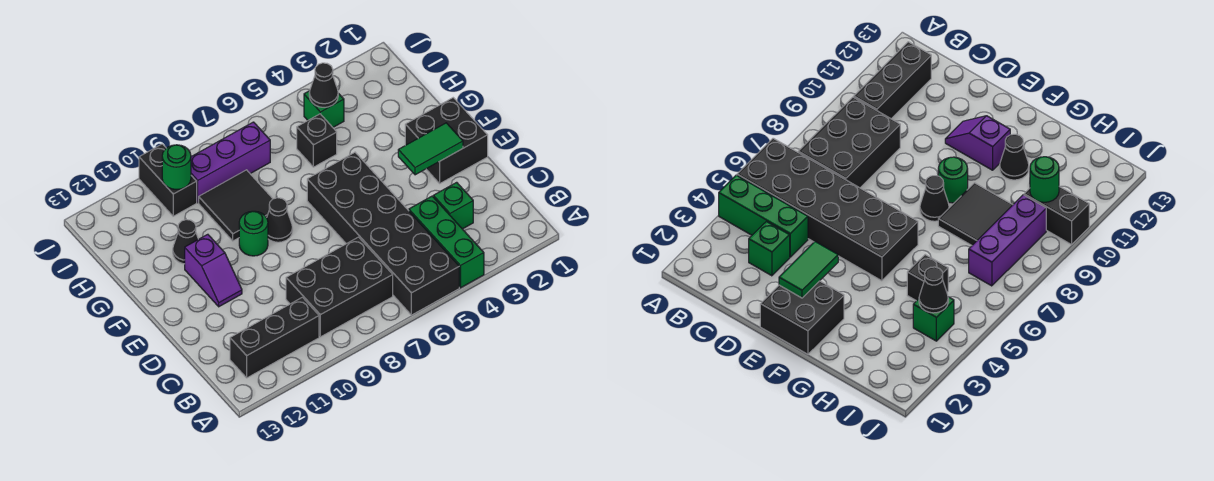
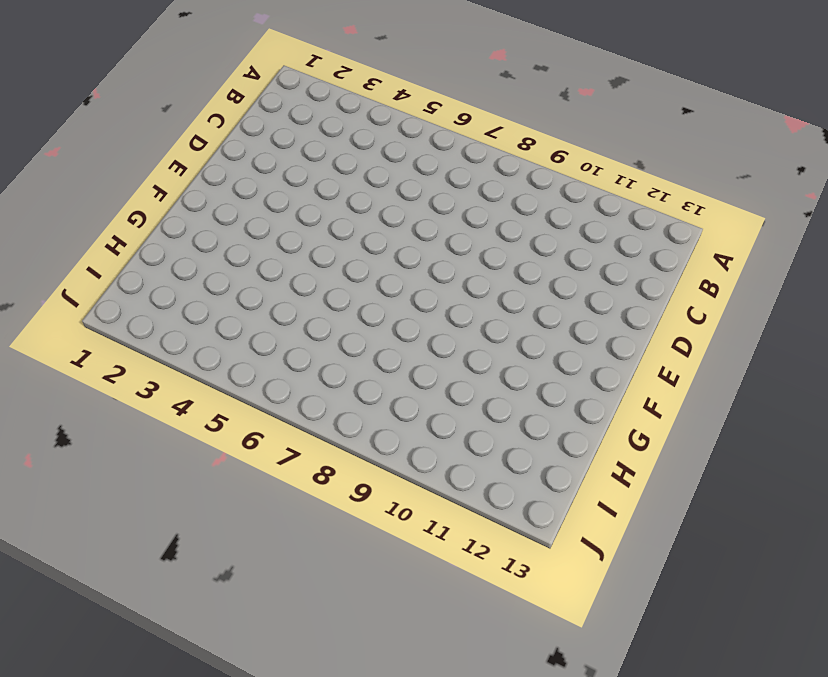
none -> green 1x3 brick [409,196,484,288]
none -> black 2x6 brick [307,152,459,315]
none -> black 2x3 brick [286,237,393,337]

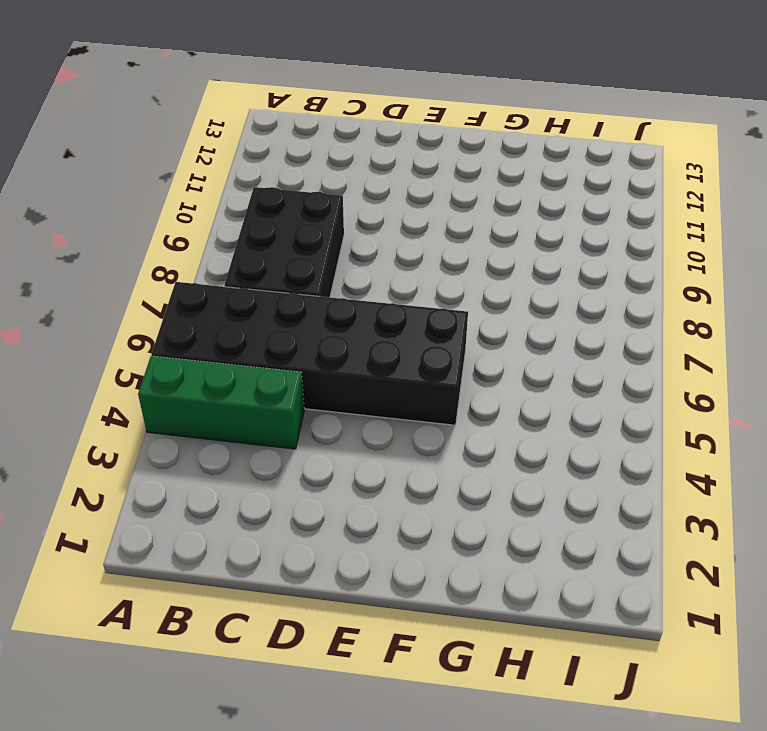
none -> black 1x3 brick [230,297,319,378]
none -> green 1x1 brick [433,182,473,229]
none -> black 2x2 brick [405,98,488,183]

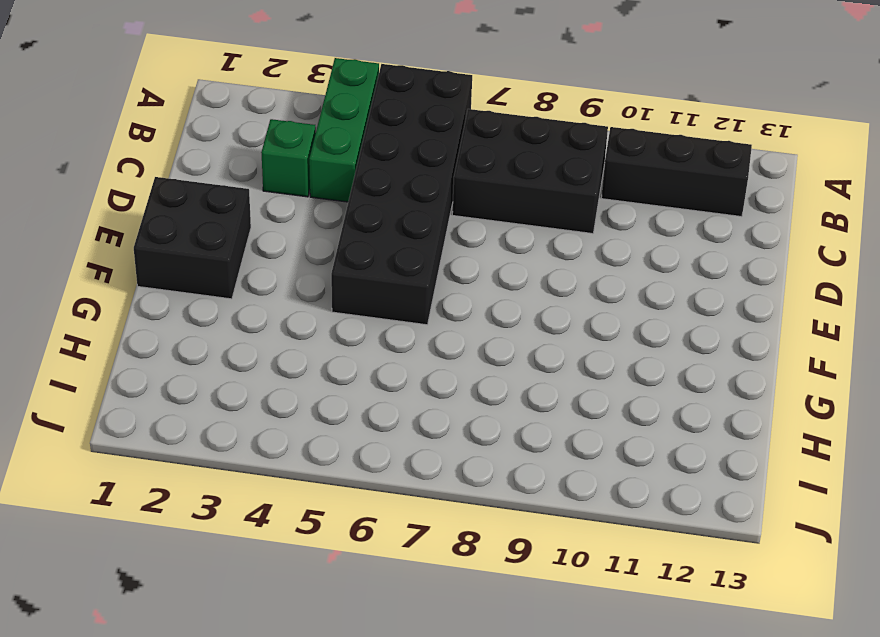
none -> purple 1x2 slope [185,234,242,307]
none -> black 1x1 cone [267,198,293,242]
none -> green 1x1 round brick [239,211,268,256]

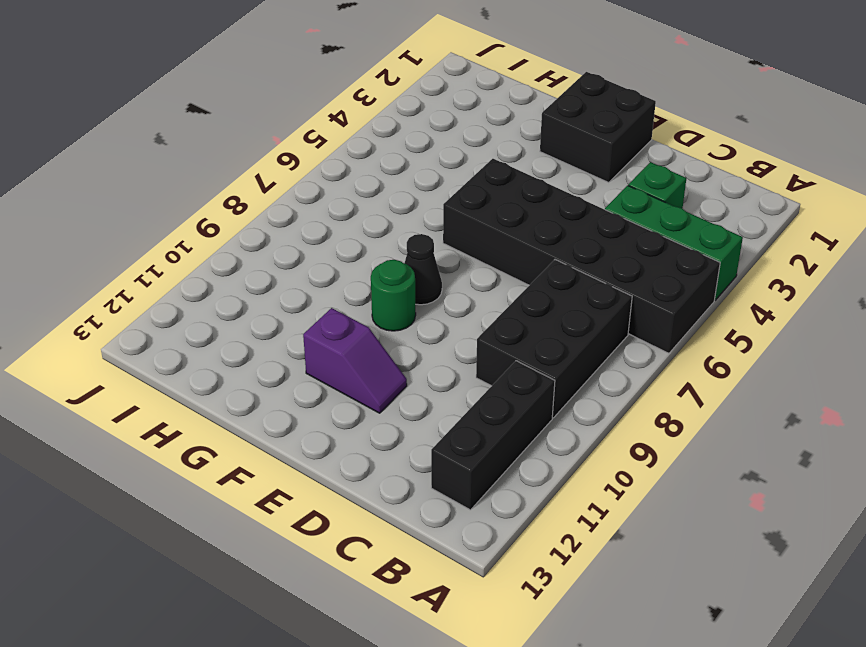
none -> black 2x2 tile [199,170,273,241]
none -> black 1x1 cone [173,220,198,264]
none -> black 1x1 brick [297,114,337,167]

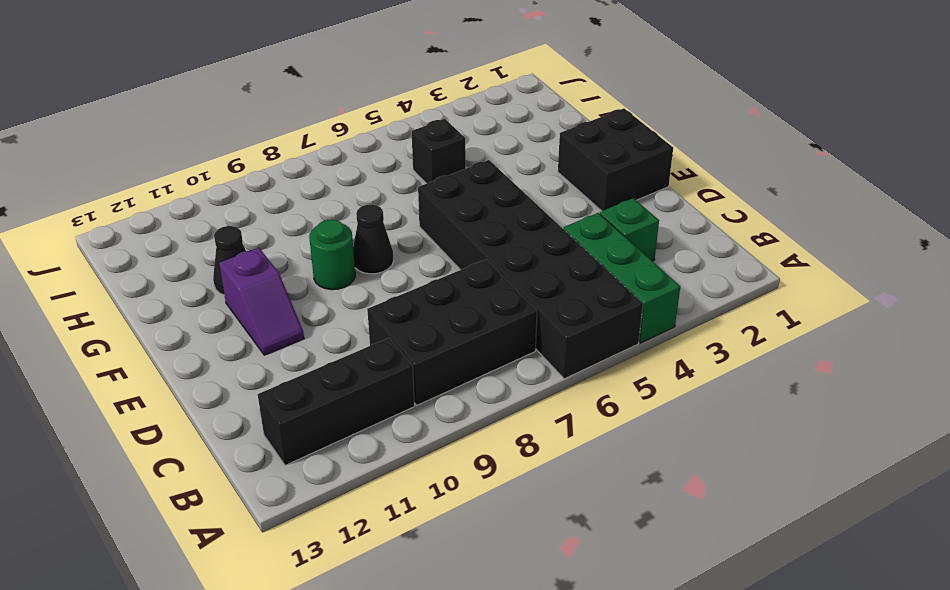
none -> black 2x2 tile [199,170,273,241]
none -> green 1x1 brick [304,91,344,127]
none -> purple 1x3 brick [191,122,270,203]

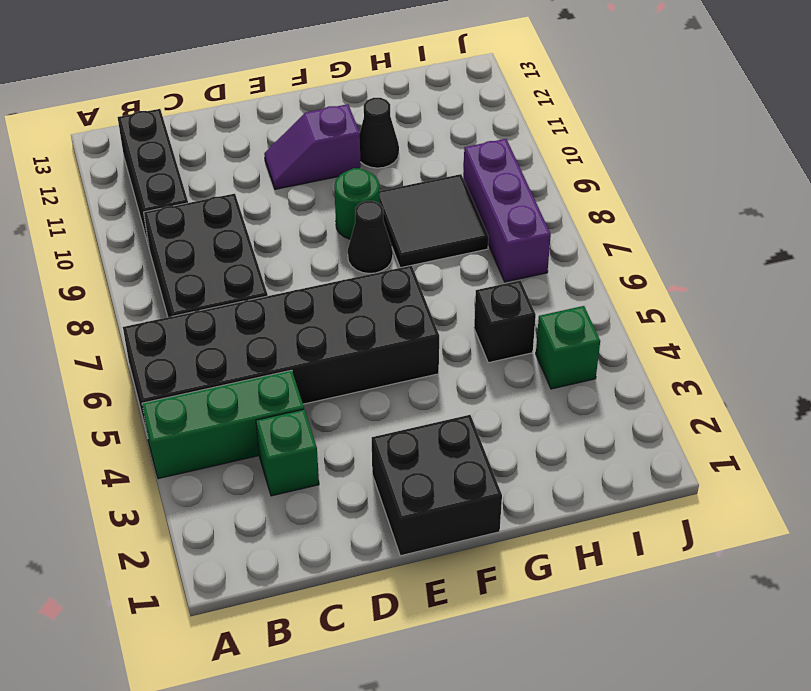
none -> black 1x2 brick [139,144,197,216]
none -> green 1x2 tile [398,123,463,175]
none -> black 1x1 cone [309,63,338,107]

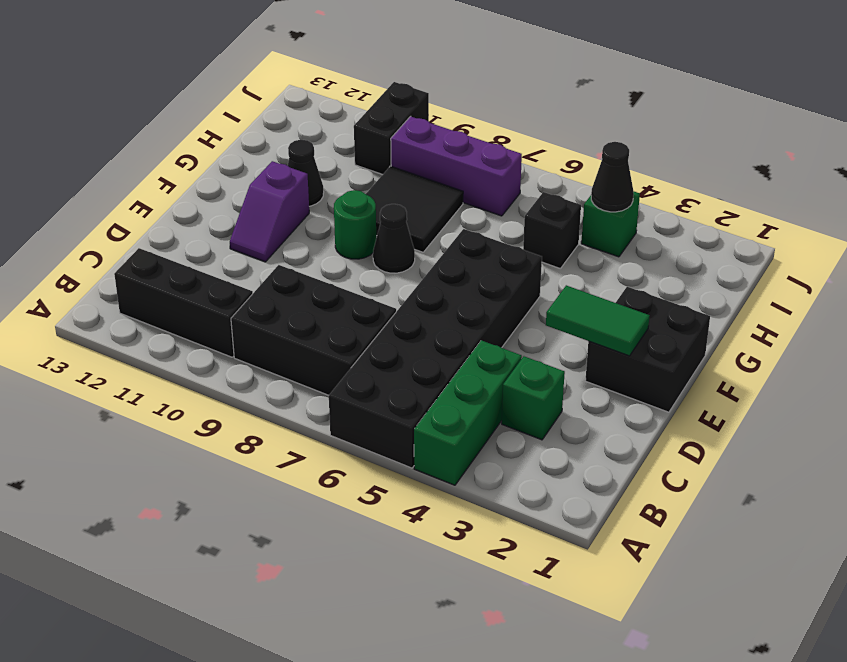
none -> green 1x1 round brick [162,145,191,190]

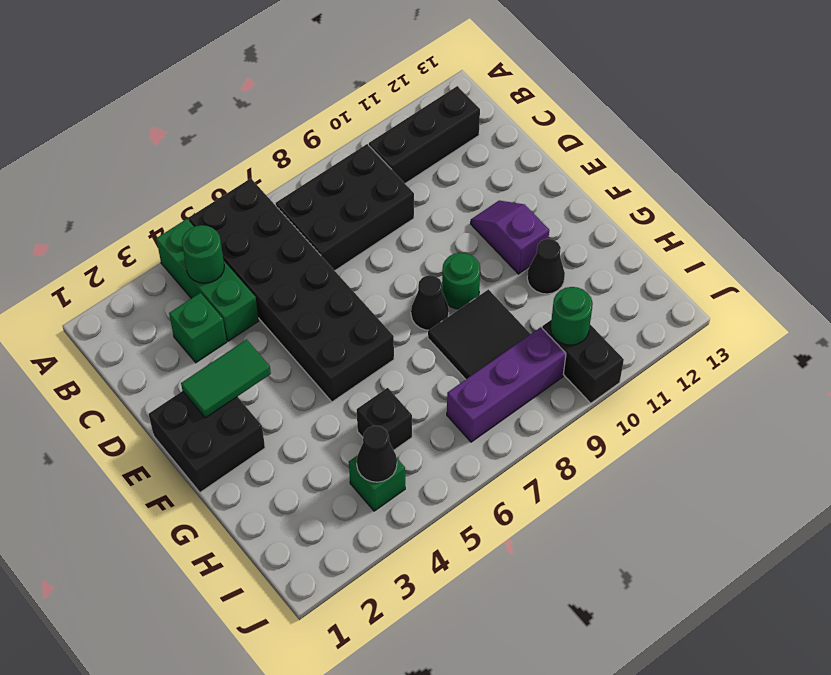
green 1x1 round brick [182,225,224,283] -> none

